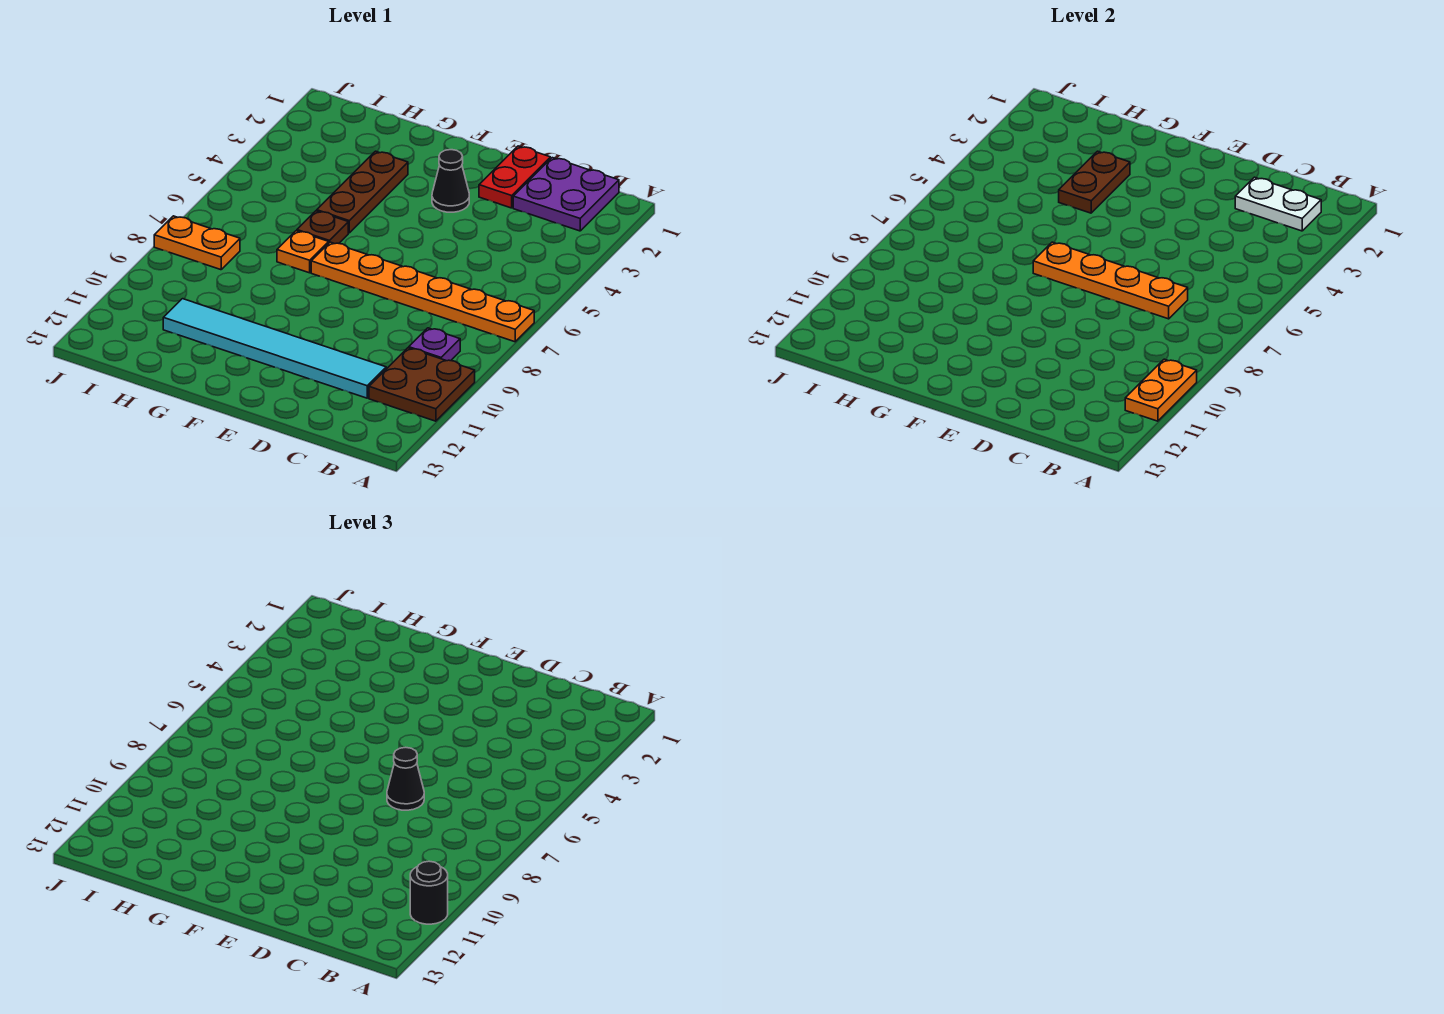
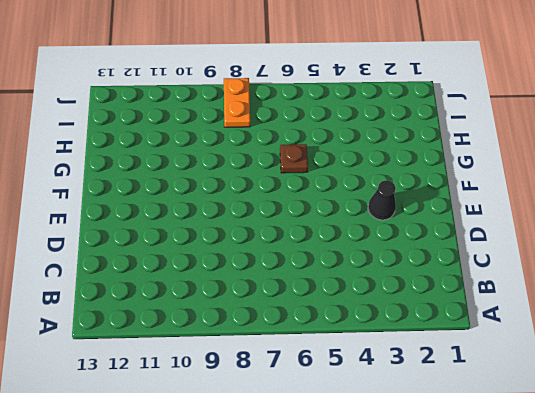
none -> orange 1x6 plate [311,242,534,342]
none -> brown 2x2 plate [369,348,475,421]
none -> purple 2x2 plate [513,158,619,231]

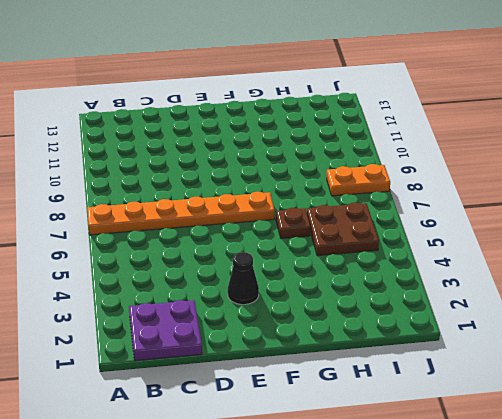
brown 2x2 plate [307,203,379,256] -> brown 2x2 plate moved to [369,348,475,421]
none -> purple 1x1 plate [409,328,460,361]
none -> cyan 1x6 tile [163,299,386,398]
none -> red 1x2 plate [479,146,550,208]

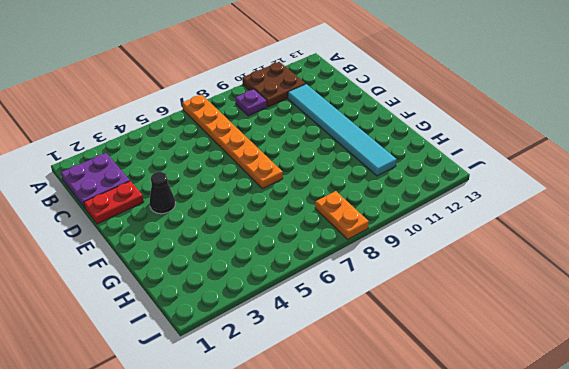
none -> brown 1x3 plate [317,151,408,233]
none -> brown 1x1 plate [297,211,348,244]
none -> orange 1x1 plate [277,231,329,273]

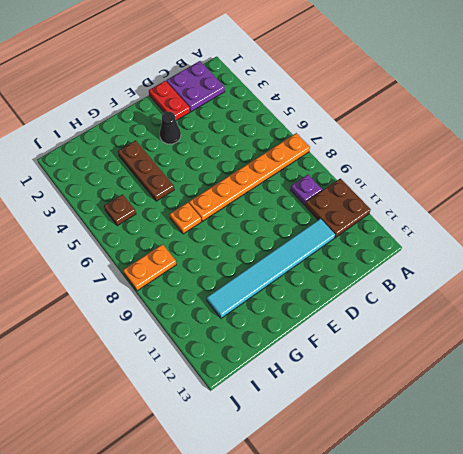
brown 1x1 plate [104,194,136,226] -> brown 1x1 plate moved to [297,211,348,244]
none -> orange 1x2 plate [1125,359,1197,421]
none -> white 1x2 plate [1235,177,1321,231]
none -> orange 1x4 plate [1033,242,1188,319]

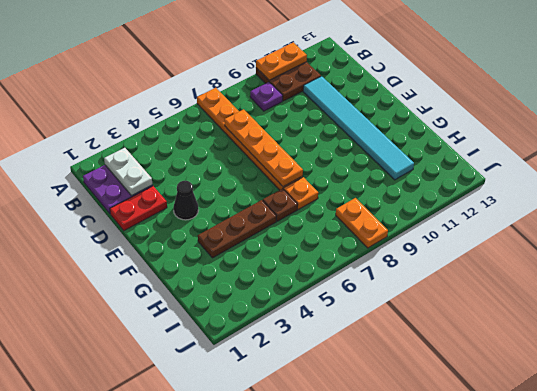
none -> brown 1x2 plate [1059,151,1130,213]
none -> black 1x1 round brick [410,861,448,924]
none -> black 1x1 cone [387,747,424,810]

